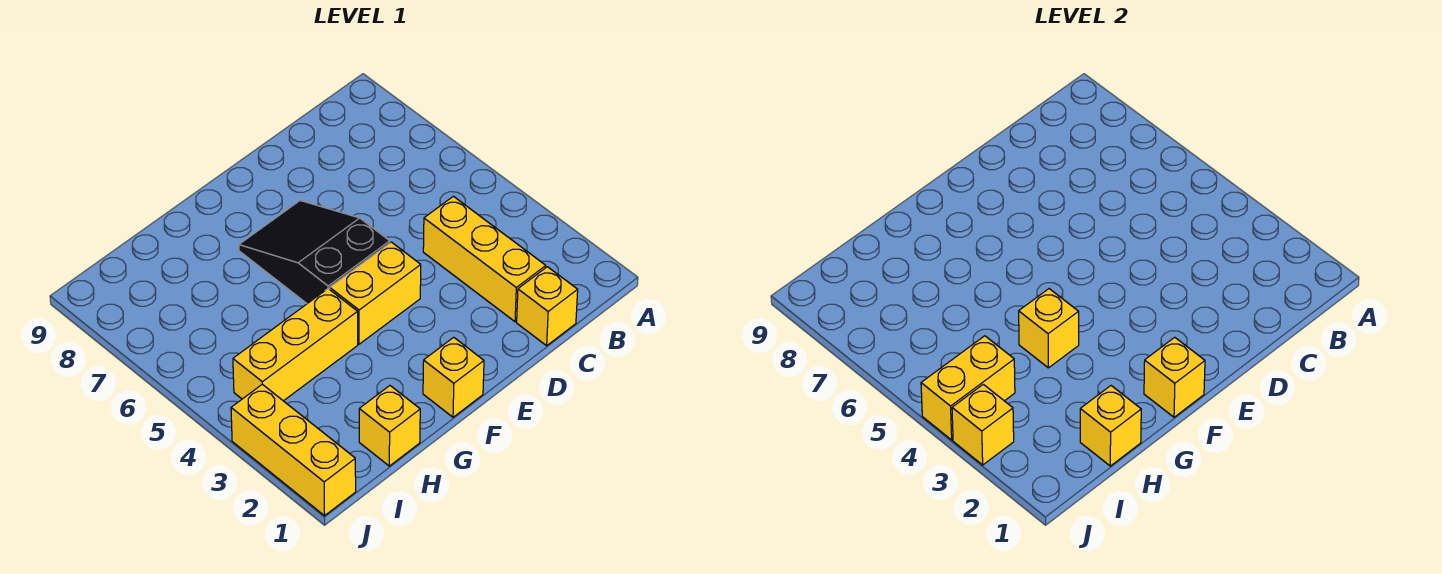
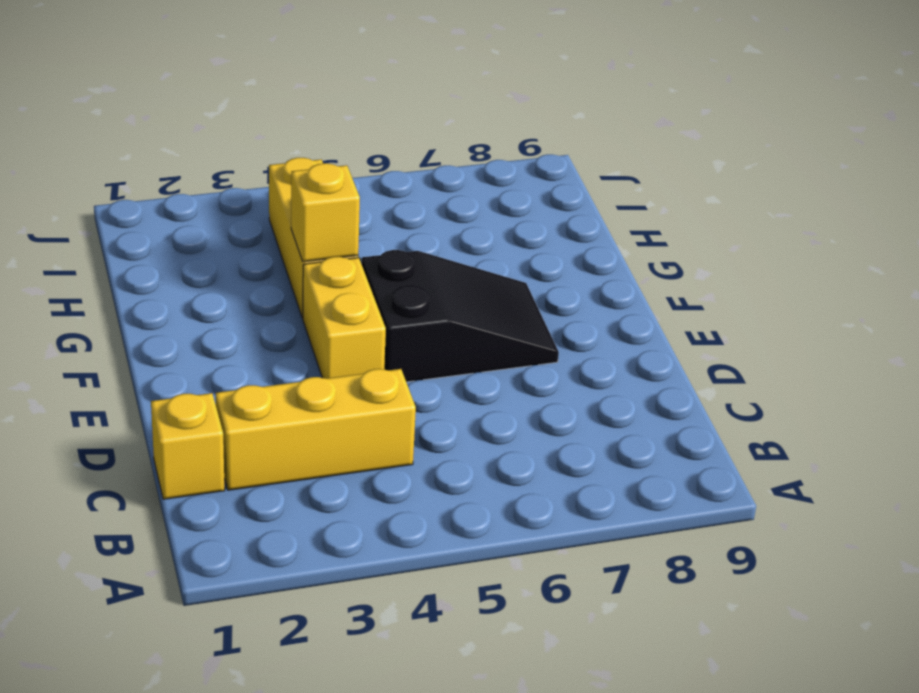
none -> yellow 1x1 brick [423,337,484,417]
none -> yellow 1x1 brick [359,386,420,466]
none -> yellow 1x3 brick [231,384,356,516]

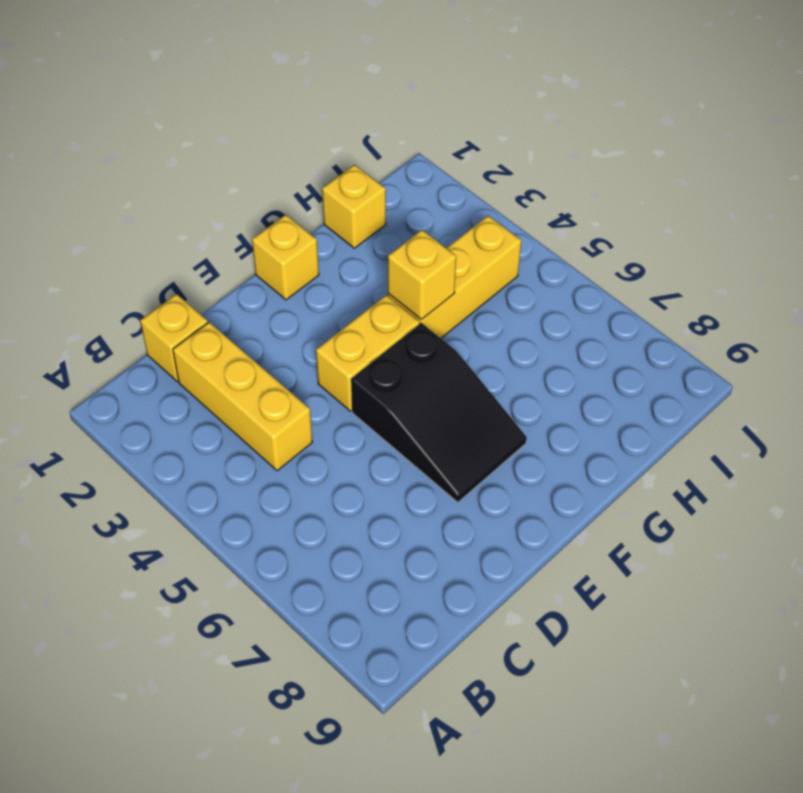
none -> yellow 1x3 brick [231,384,356,516]
none -> yellow 1x1 brick [1144,337,1205,417]
none -> yellow 1x1 brick [1080,386,1141,466]

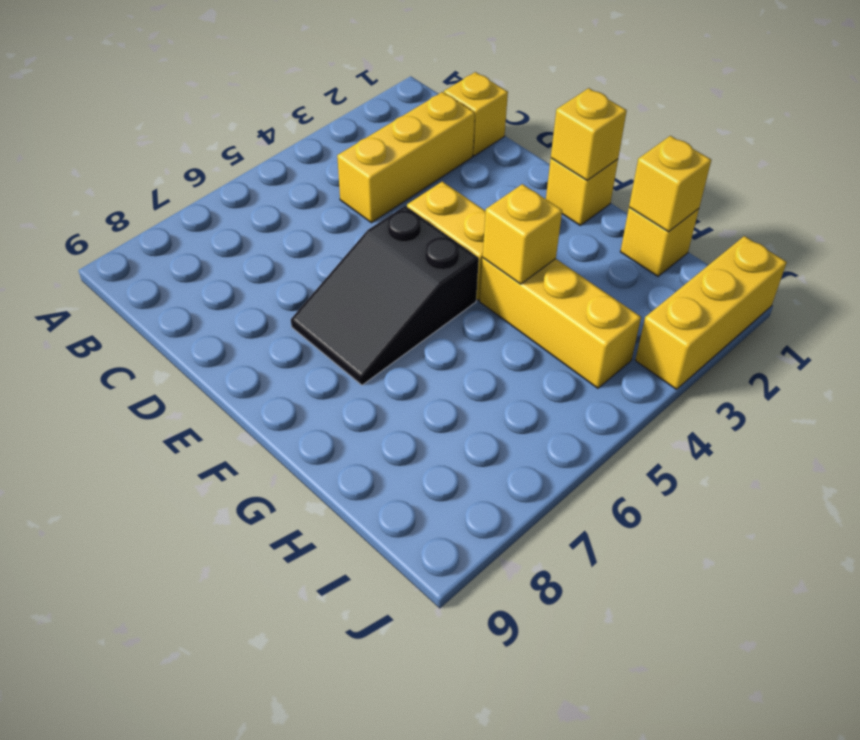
none -> yellow 1x2 brick [921,336,1015,440]
none -> yellow 1x1 brick [952,384,1014,465]

